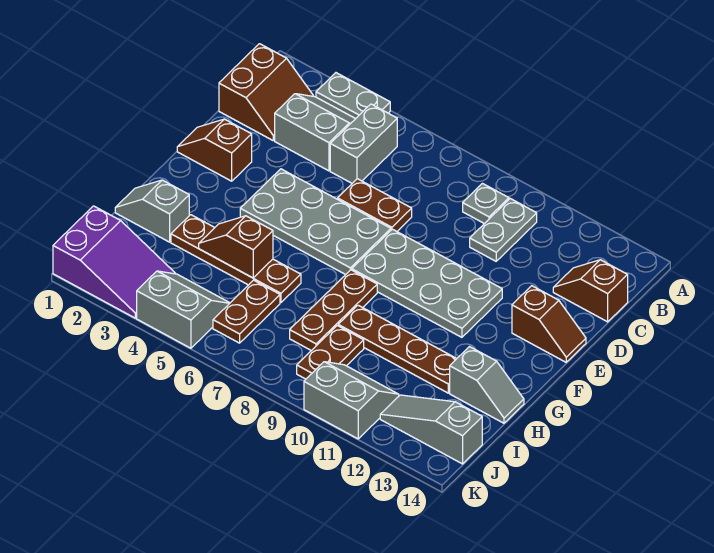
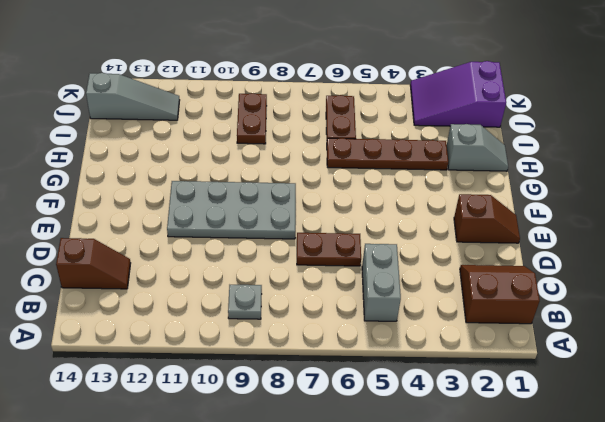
brown 2x2 slope [460,265,540,324] -> brown 2x2 slope turned to [219,44,313,140]
none -> grey 1x2 plate [316,73,390,119]
none -> grey 2x2 slope [275,94,355,171]
none -> grey 1x2 plate [470,199,537,261]

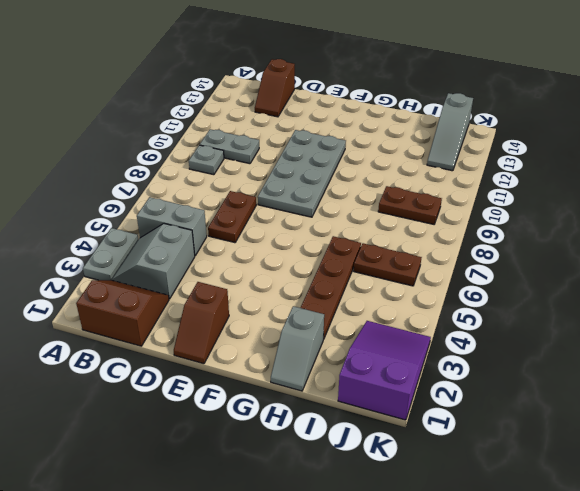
none -> grey 2x4 plate [240,169,391,275]
none -> brown 1x2 slope [512,286,586,362]
none -> brown 1x3 plate [290,270,377,351]

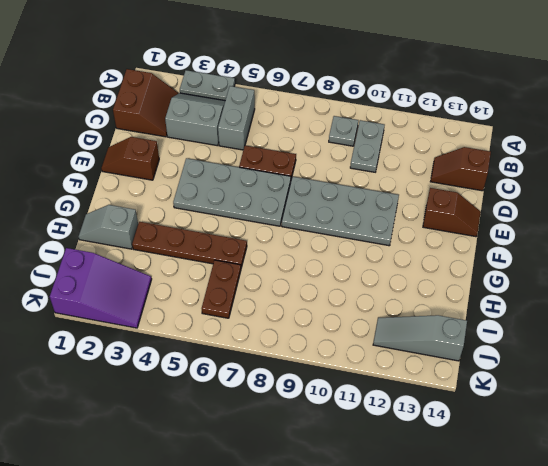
none -> brown 1x3 plate [290,270,377,351]
none -> brown 1x4 plate [338,305,457,393]
none -> grey 1x2 slope [450,347,524,423]

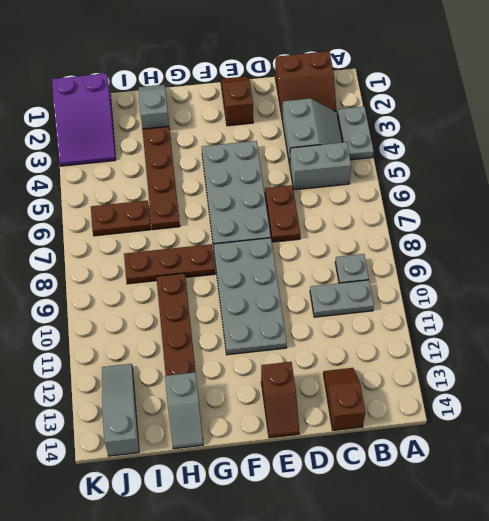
none -> brown 1x2 plate [297,326,364,379]
none -> grey 2x2 slope [137,271,230,348]
none -> grey 2x2 slope [304,362,399,439]

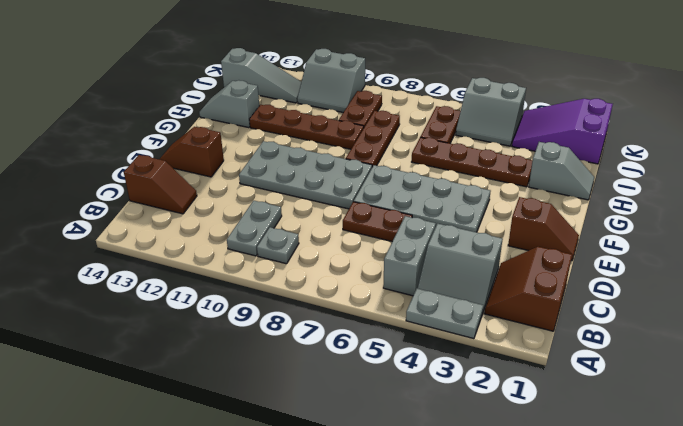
none -> brown 1x2 slope [199,216,273,278]

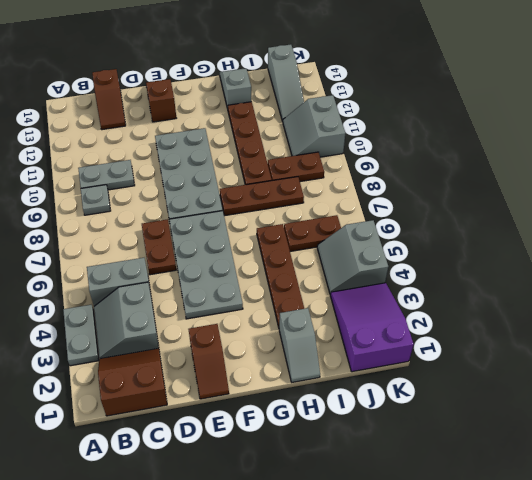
none -> brown 1x2 slope [199,216,273,278]

